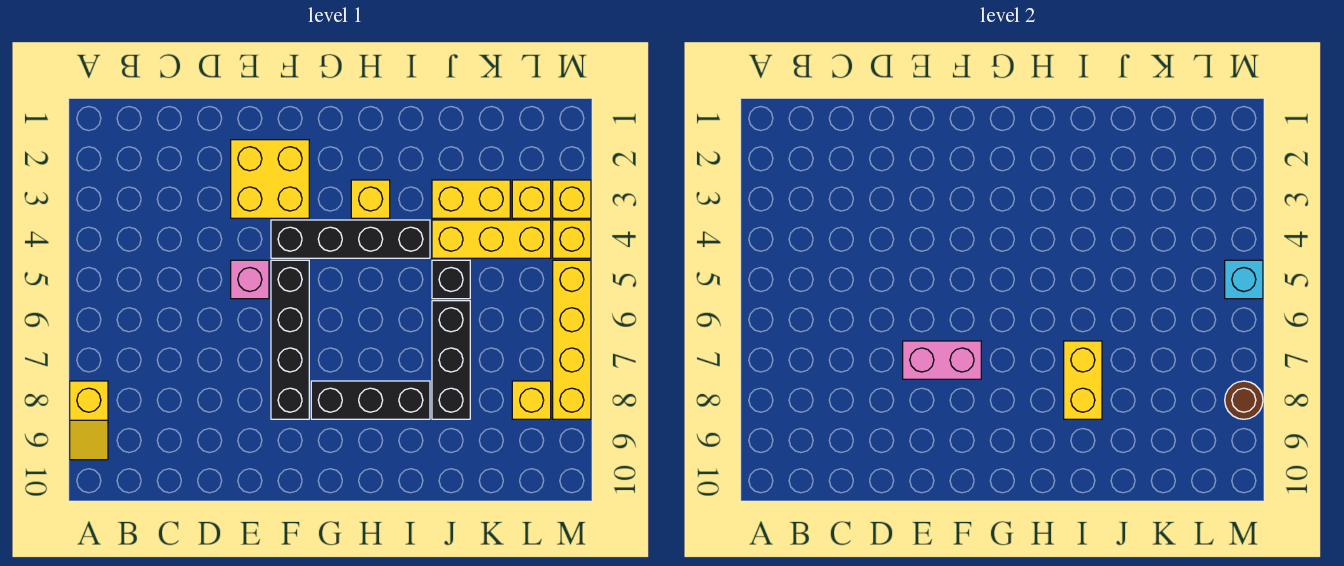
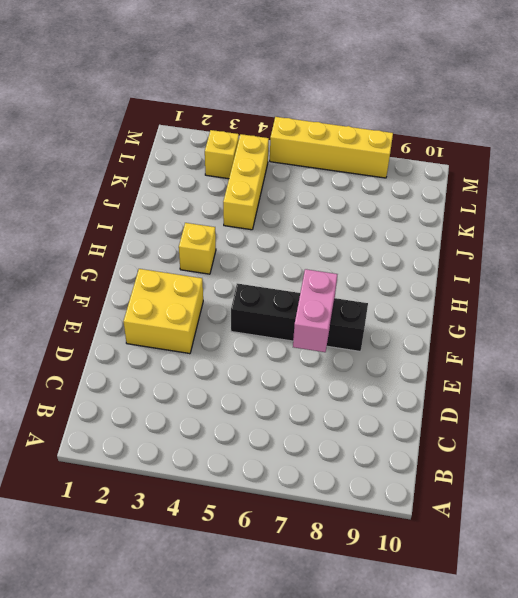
none -> yellow 1x2 slope [70,381,108,460]
none -> pink 1x1 brick [231,260,269,299]
none -> black 1x4 brick [271,220,430,258]

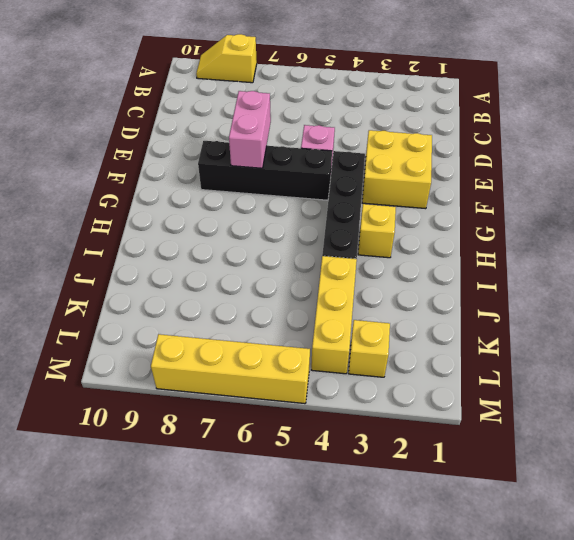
none -> black 1x3 brick [311,381,430,419]
none -> yellow 1x2 brick [432,180,510,218]
none -> black 1x1 brick [432,260,470,299]

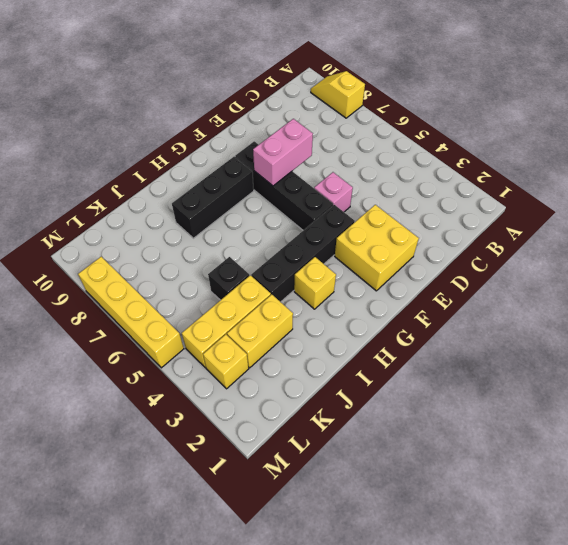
none -> black 1x3 brick [432,301,470,419]
none -> yellow 1x1 brick [512,381,551,419]
none -> yellow 1x1 brick [553,180,591,218]

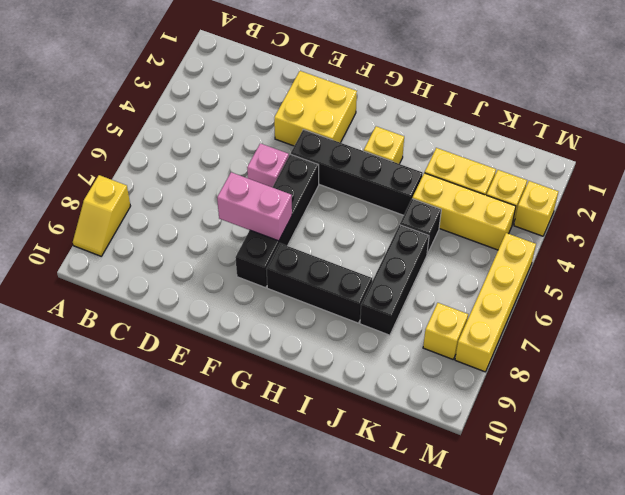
none -> yellow 1x1 brick [553,220,591,258]
none -> yellow 1x2 brick [1064,341,1102,419]
none -> cyan 1x1 brick [1225,260,1263,299]

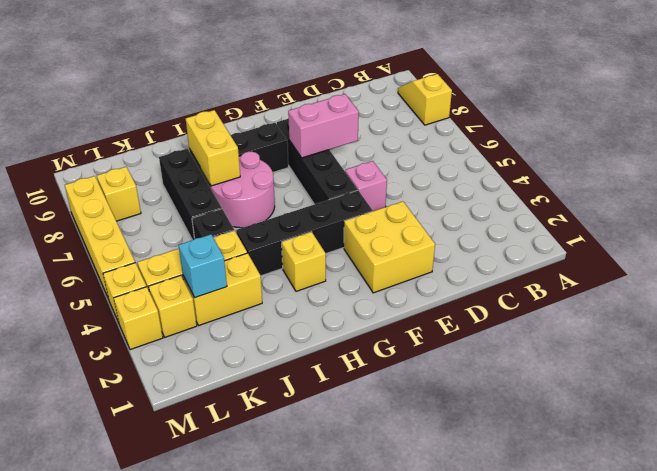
pink 2x2 round brick [210,151,275,228] -> none
cyan 1x1 brick [178,234,227,298] -> cyan 1x1 brick moved to [1225,260,1263,299]
none -> brown 1x1 round brick [1225,381,1263,419]

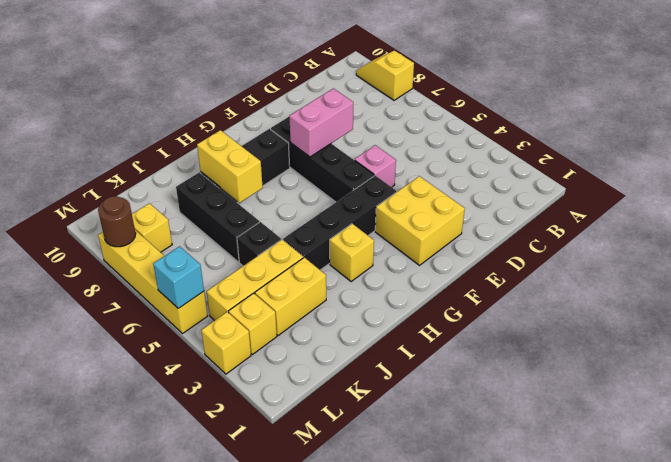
none -> yellow 1x1 brick [553,220,591,258]

